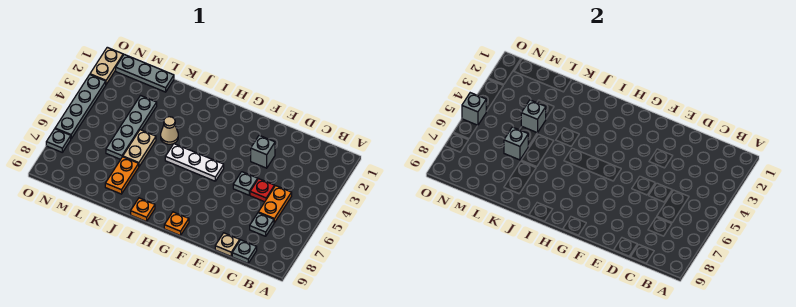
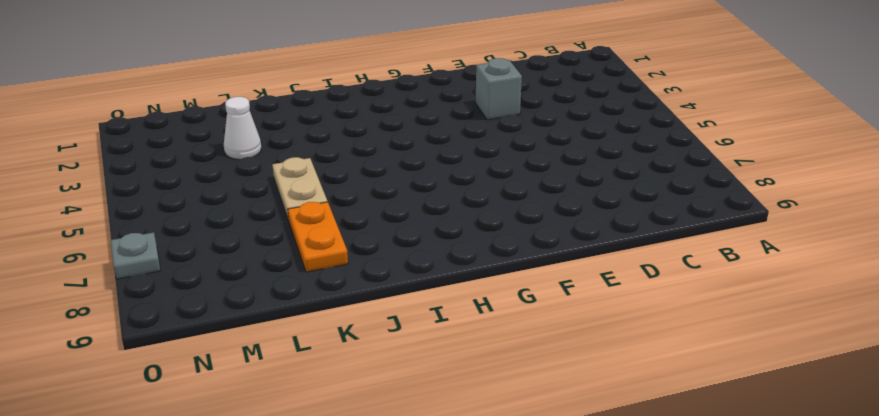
white 1x1 cone [224,97,261,159] -> grey 1x4 plate [106,96,157,159]
none -> orange 1x2 plate [258,186,292,223]
none -> grey 1x1 plate [250,213,274,236]
none -> grey 1x1 plate [232,240,257,264]

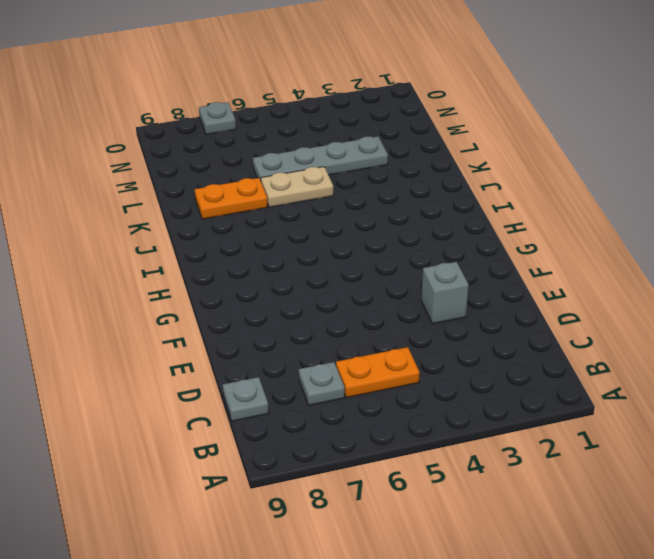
none -> red 1x1 plate [250,179,275,202]
none -> tan 1x1 plate [215,233,240,257]
none -> grey 1x1 plate [233,172,258,195]

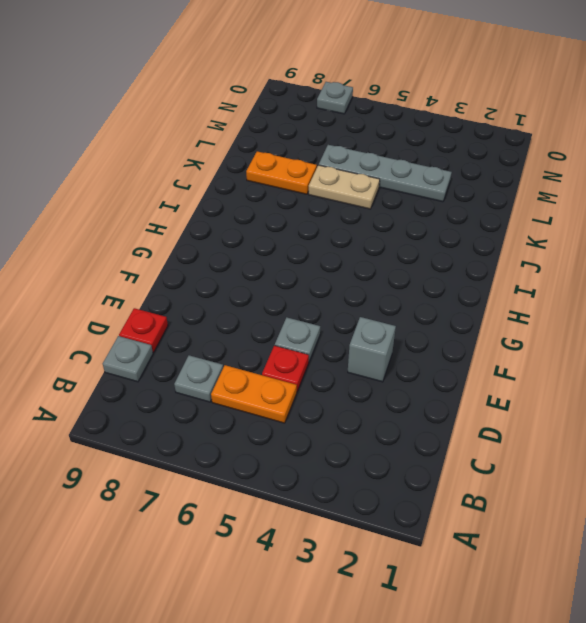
red 1x1 plate [119,308,168,352] -> tan 1x1 plate [215,233,240,257]
none -> white 1x3 plate [165,144,224,181]
none -> orange 1x1 plate [164,212,189,236]
none -> orange 1x1 plate [131,198,155,222]

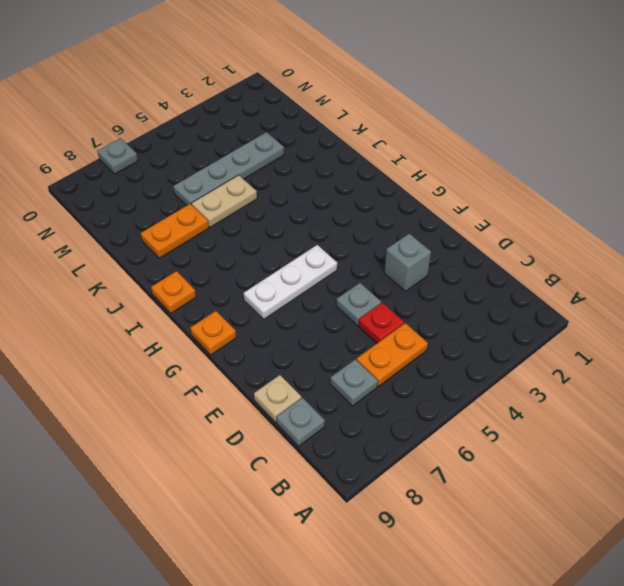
white 1x3 plate [244,245,337,319] -> white 1x3 plate turned to [165,144,224,181]
none -> tan 1x1 cone [161,117,178,144]
none -> grey 1x3 plate [116,54,174,92]
none -> tan 1x2 plate [90,47,123,84]

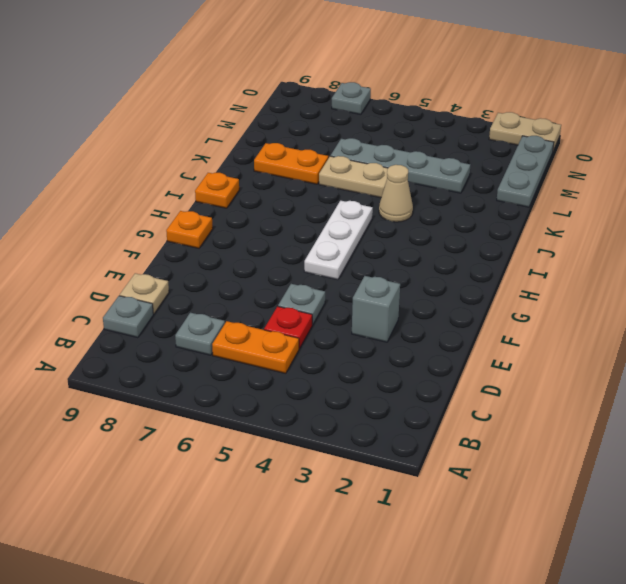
none -> grey 1x4 plate [55,75,106,139]
none -> grey 1x1 brick [521,100,546,133]
none -> grey 1x1 brick [504,127,528,160]

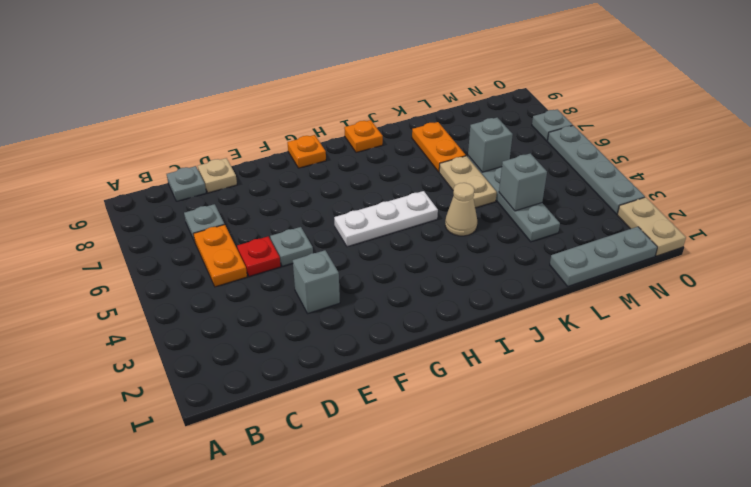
none -> grey 1x1 brick [462,93,486,125]

